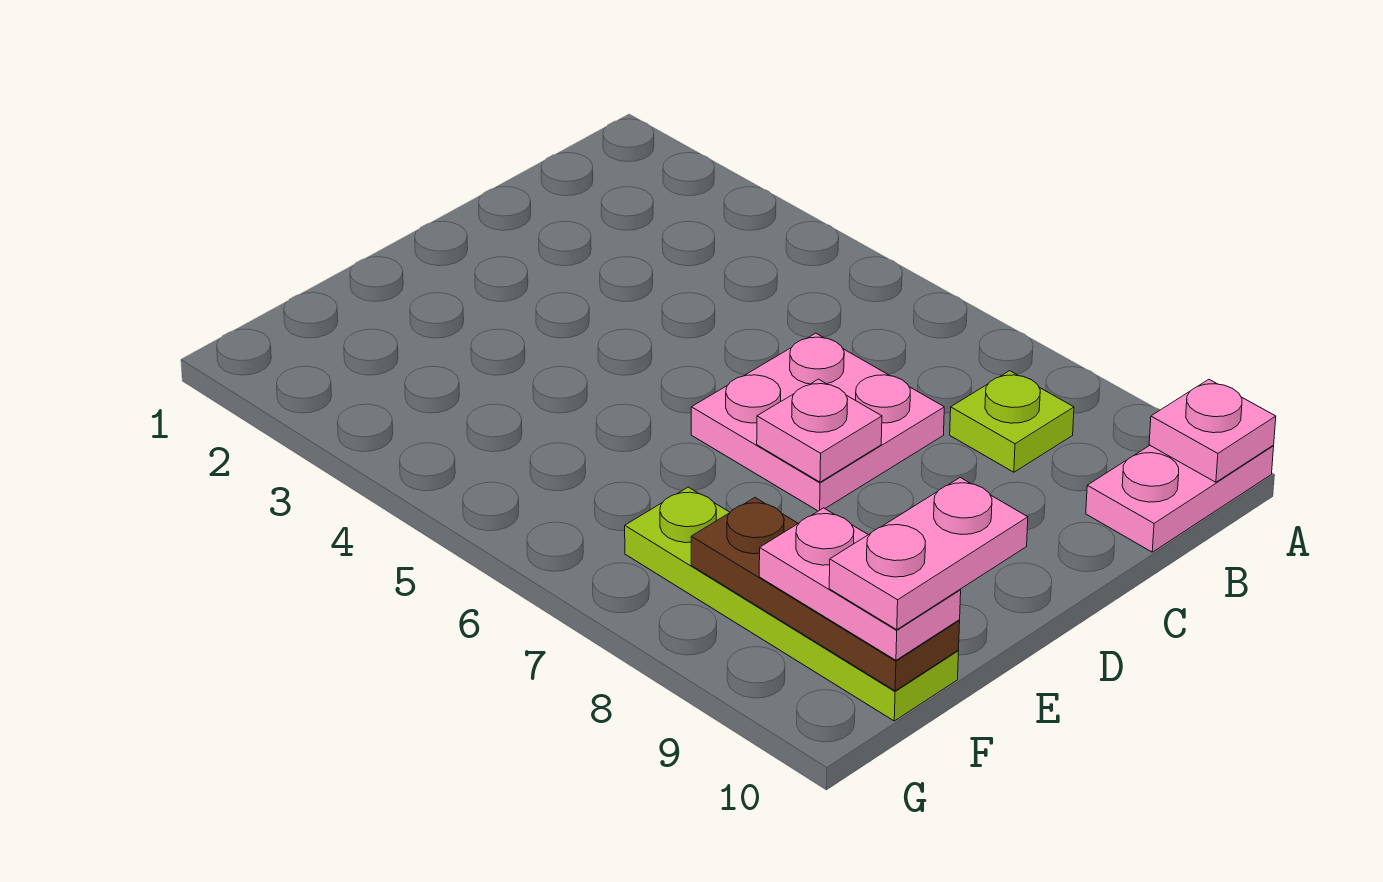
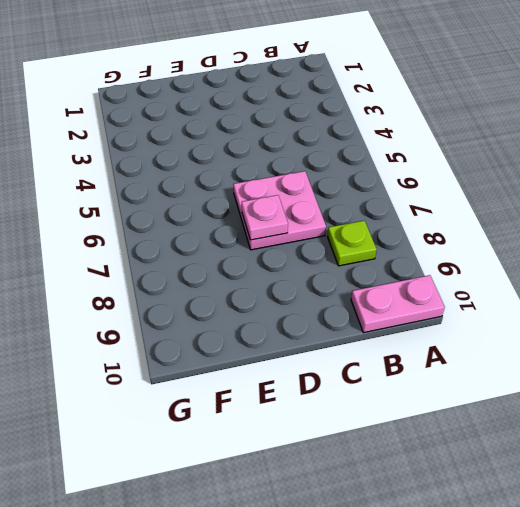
none -> lime 1x4 plate [625,487,959,721]
none -> pink 1x1 plate [1149,380,1276,482]

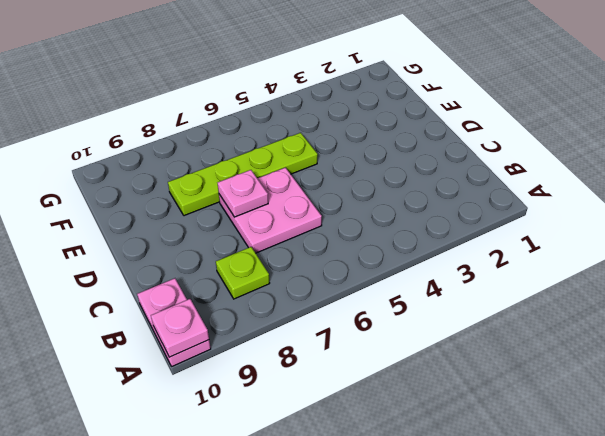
lime 1x4 plate [168,133,318,216] -> lime 1x4 plate moved to [625,487,959,721]
none -> brown 1x3 plate [691,498,960,691]
none -> pink 1x2 plate [759,508,961,660]

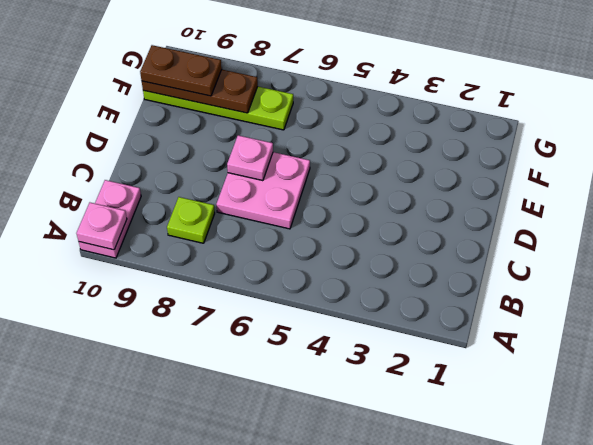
brown 1x2 plate [140,45,222,96] -> pink 1x2 plate [759,508,961,660]
none -> pink 1x2 plate [829,478,1028,630]

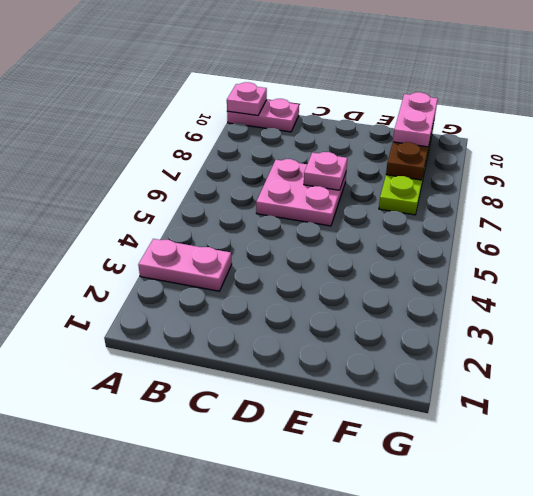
pink 1x2 plate [138,239,232,291] -> pink 1x2 plate moved to [829,478,1028,630]
none -> lime 1x1 plate [950,371,1074,472]

